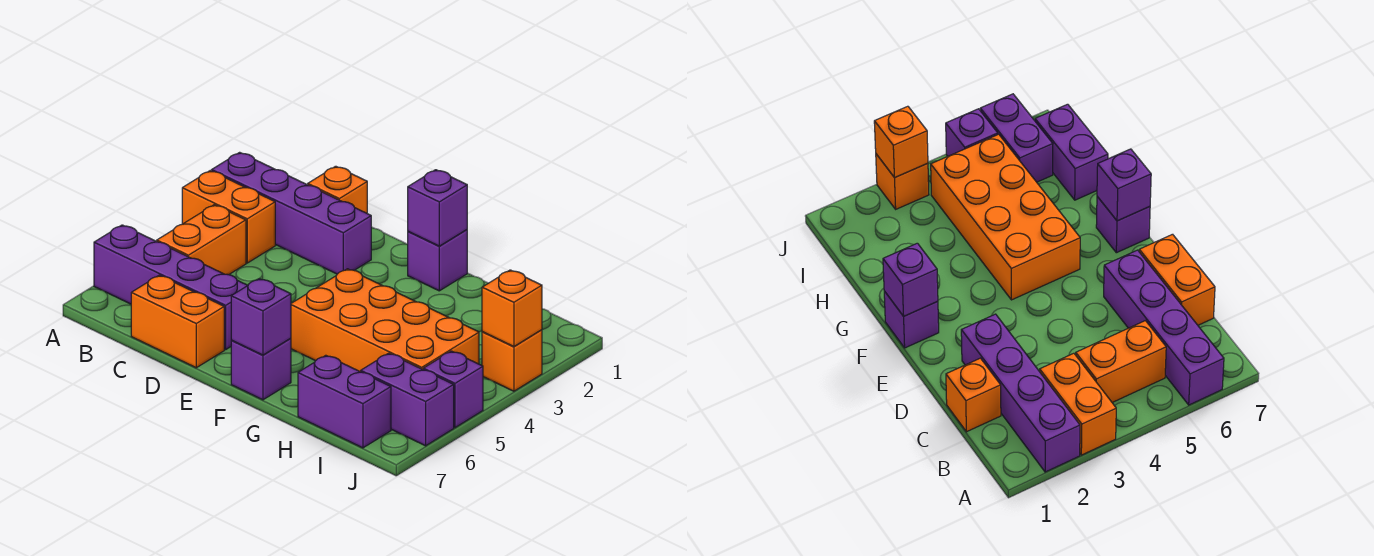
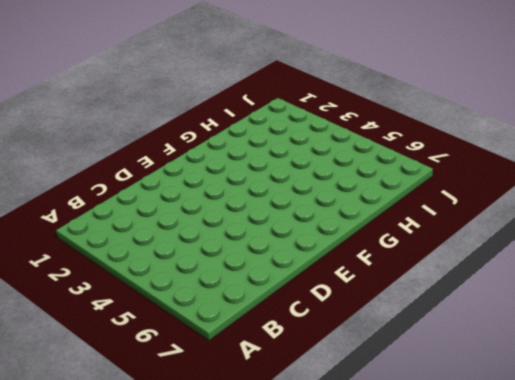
none -> purple 1x4 brick [212,152,371,274]
none -> orange 1x2 brick [182,171,275,263]
none -> purple 1x4 brick [94,225,248,350]

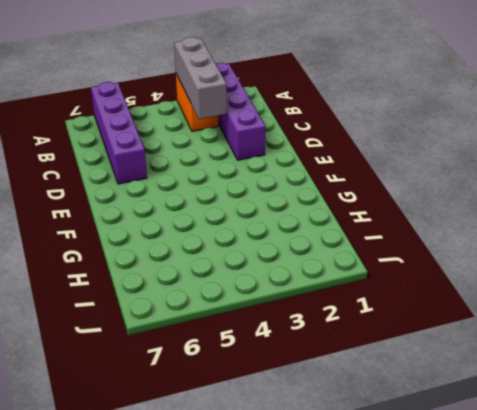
grey 1x3 brick [174,37,227,119] -> none
none -> orange 1x2 brick [157,205,246,275]
none -> orange 1x1 brick [308,166,367,213]
none -> orange 1x2 brick [131,275,224,368]

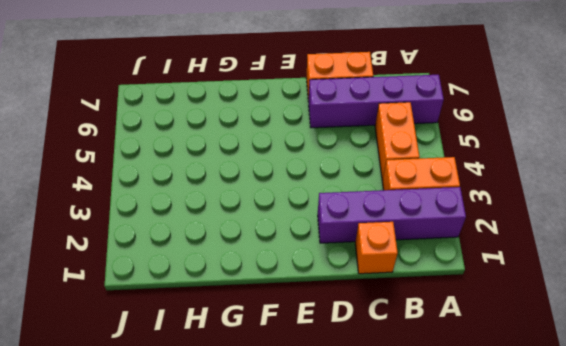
none -> purple 1x1 brick [408,230,467,291]
none -> orange 2x4 brick [291,269,479,372]
none -> purple 1x1 brick [231,338,291,400]

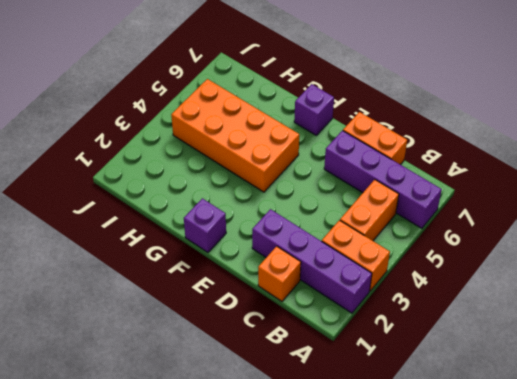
none -> purple 1x2 brick [298,355,391,448]
none -> purple 1x2 brick [361,353,454,446]
none -> orange 1x1 brick [482,330,542,391]

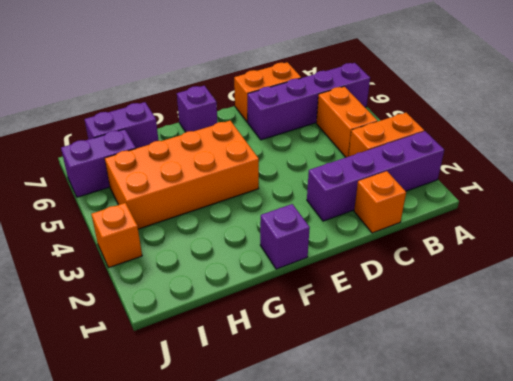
none -> purple 1x1 brick [423,351,483,428]
none -> purple 1x1 brick [408,170,467,246]
none -> purple 1x1 brick [231,279,291,355]

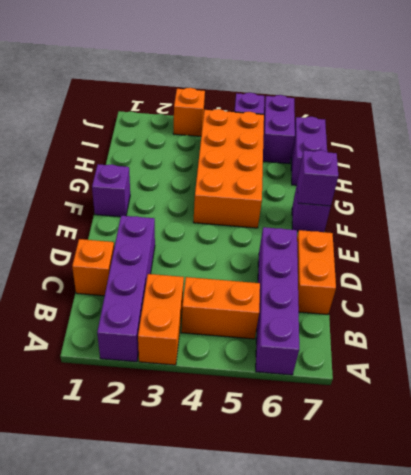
none -> purple 1x1 brick [408,170,467,246]
none -> orange 1x1 brick [482,270,542,347]

